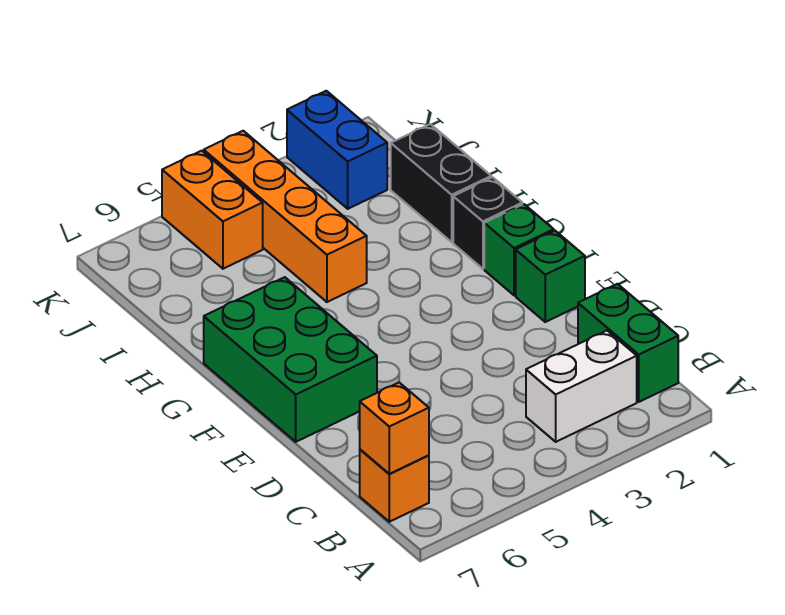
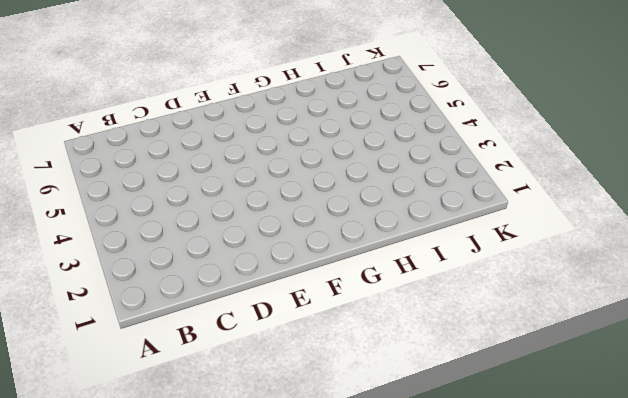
none -> green 1x2 brick [578,284,678,402]
none -> white 1x2 brick [526,331,637,442]
none -> orange 1x1 brick [360,450,429,522]

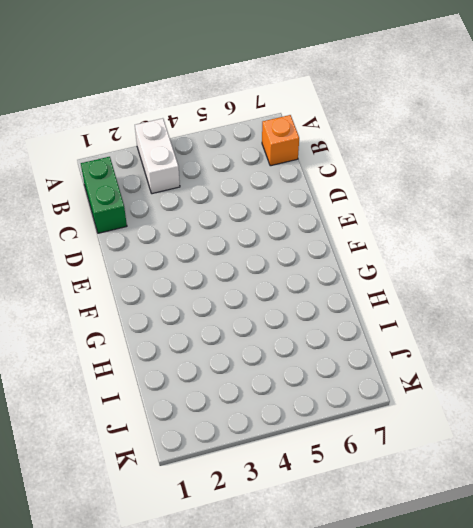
white 1x2 brick [135,118,180,194] -> white 1x2 brick turned to [526,331,637,442]
none -> green 1x1 brick [516,231,585,322]
none -> green 2x3 brick [204,277,377,442]
none -> green 1x1 brick [484,204,554,295]

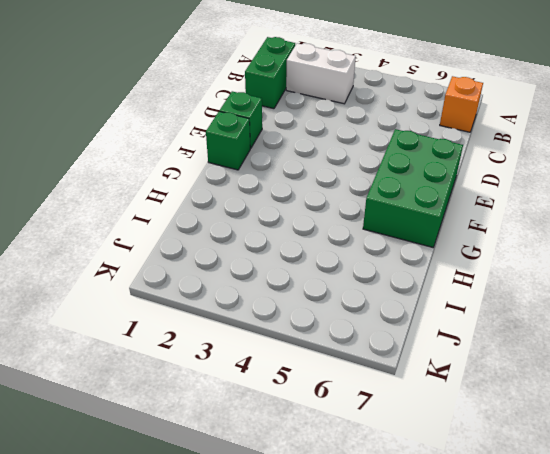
none -> black 1x1 brick [453,177,522,269]
none -> black 1x2 brick [391,124,491,242]
none -> orange 1x4 brick [204,131,367,302]

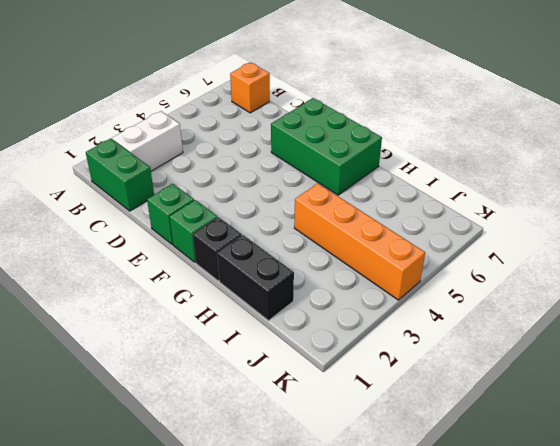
none -> blue 1x2 brick [287,91,387,209]
none -> orange 1x2 brick [162,151,263,269]
none -> orange 1x1 brick [360,383,429,474]

